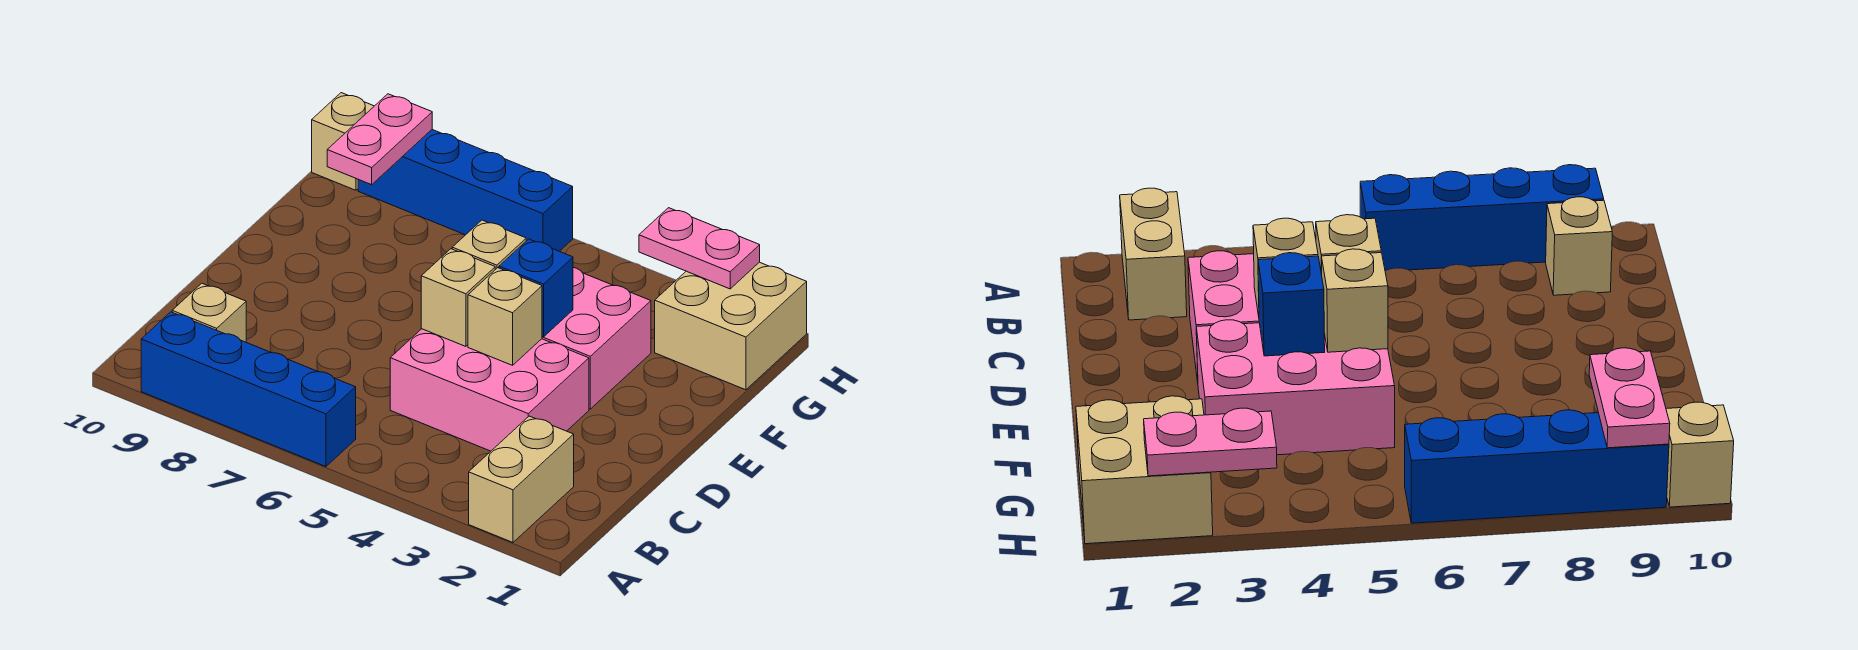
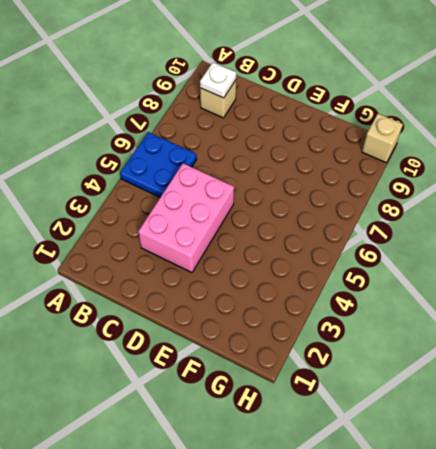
blue 2x2 plate [120,132,197,197] -> blue 1x4 brick [141,312,356,467]
white 1x1 plate [200,63,236,98] -> none
none -> tan 1x2 brick [469,416,574,542]
none -> pink 2x3 brick [542,267,651,409]
none -> tan 2x2 brick [655,262,807,390]

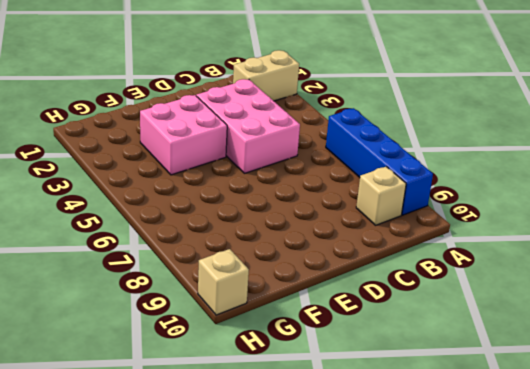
pink 2x2 brick [140,95,227,175] -> pink 2x3 brick [542,267,651,409]
none -> tan 2x2 brick [655,262,807,390]
none -> blue 1x4 brick [358,130,573,251]
none -> tan 1x1 brick [468,268,542,365]

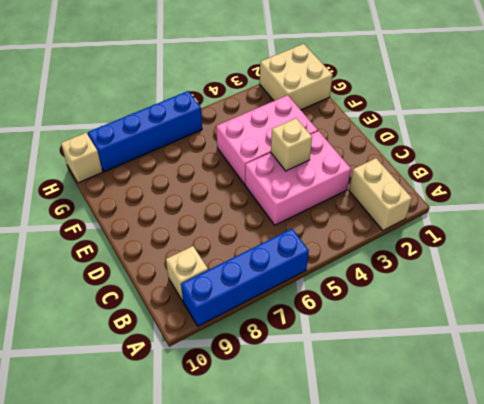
none -> tan 1x1 brick [421,249,495,346]
none -> blue 1x1 brick [499,239,573,337]
none -> tan 1x1 brick [452,220,526,269]

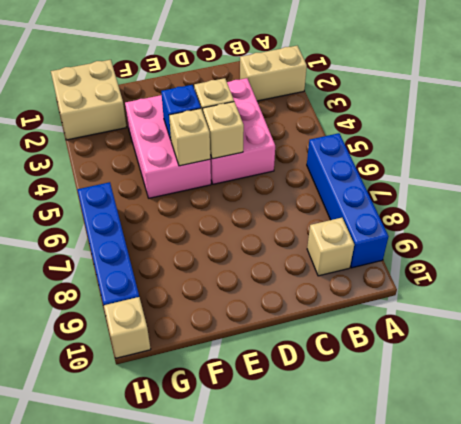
none -> pink 1x2 plate [327,94,432,185]
none -> pink 1x2 plate [639,208,760,289]

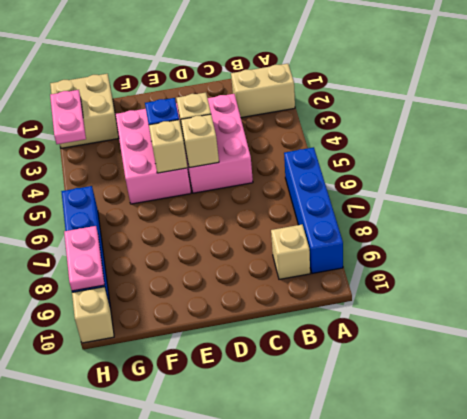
pink 1x2 plate [64,226,105,291] -> pink 1x2 plate turned to [327,94,432,185]

